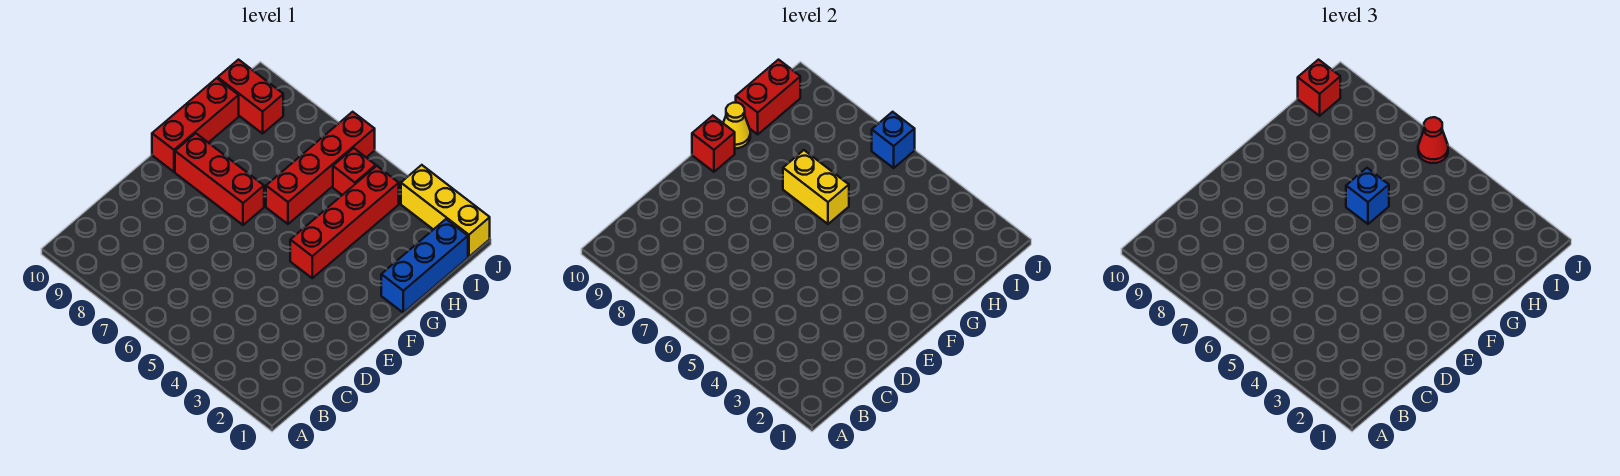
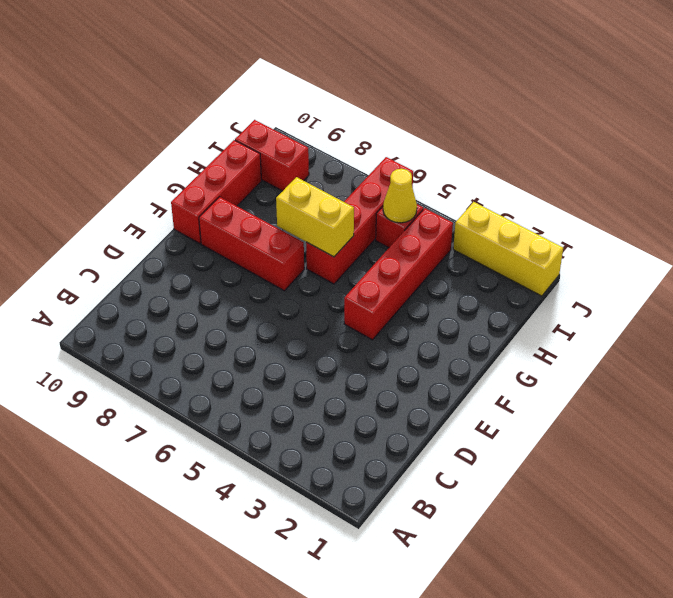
yellow 1x1 cone [383,169,417,223] -> yellow 1x1 cone moved to [723,103,750,148]
none -> blue 1x3 brick [381,219,468,313]
none -> red 1x1 brick [692,116,735,172]
none -> red 1x2 brick [736,60,800,134]

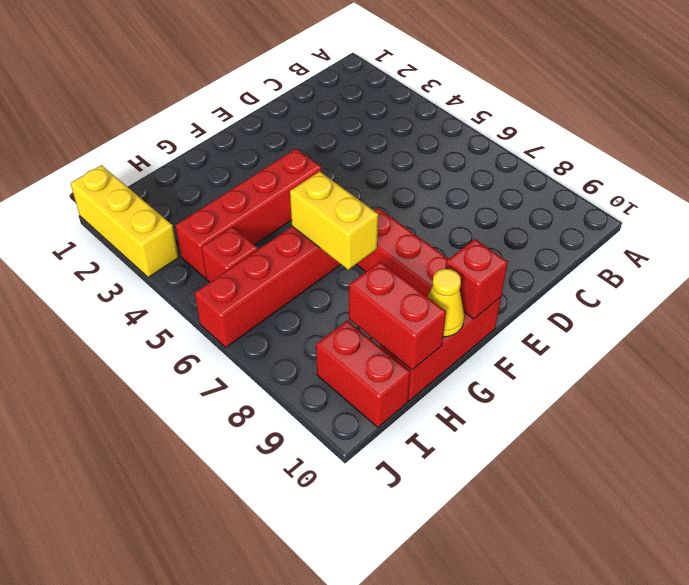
red 1x2 brick [349,262,446,370] -> red 1x2 brick turned to [736,60,800,134]
none -> blue 1x3 brick [381,219,468,313]
none -> blue 1x1 brick [872,112,915,168]
none -> blue 1x1 brick [1346,168,1389,224]

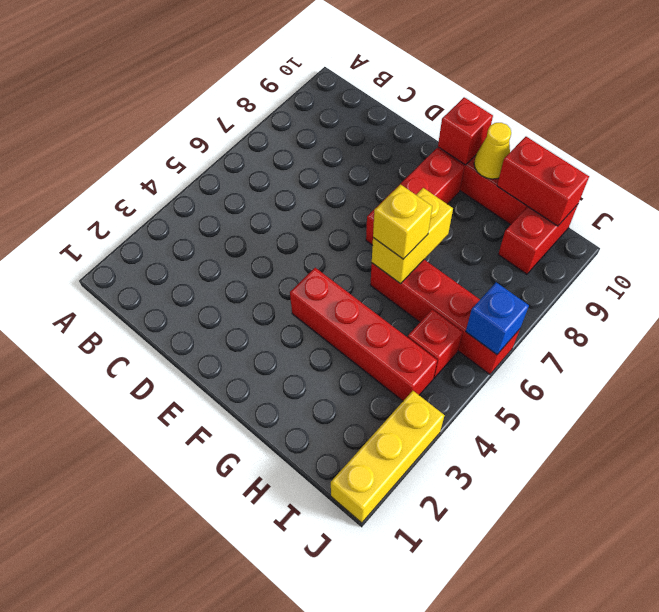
yellow 1x1 brick [373,185,432,259] -> blue 1x1 brick [1346,168,1389,224]
none -> blue 1x3 brick [381,219,468,313]
none -> red 1x1 brick [1298,60,1340,116]
none -> red 1x1 cone [1418,117,1448,163]

